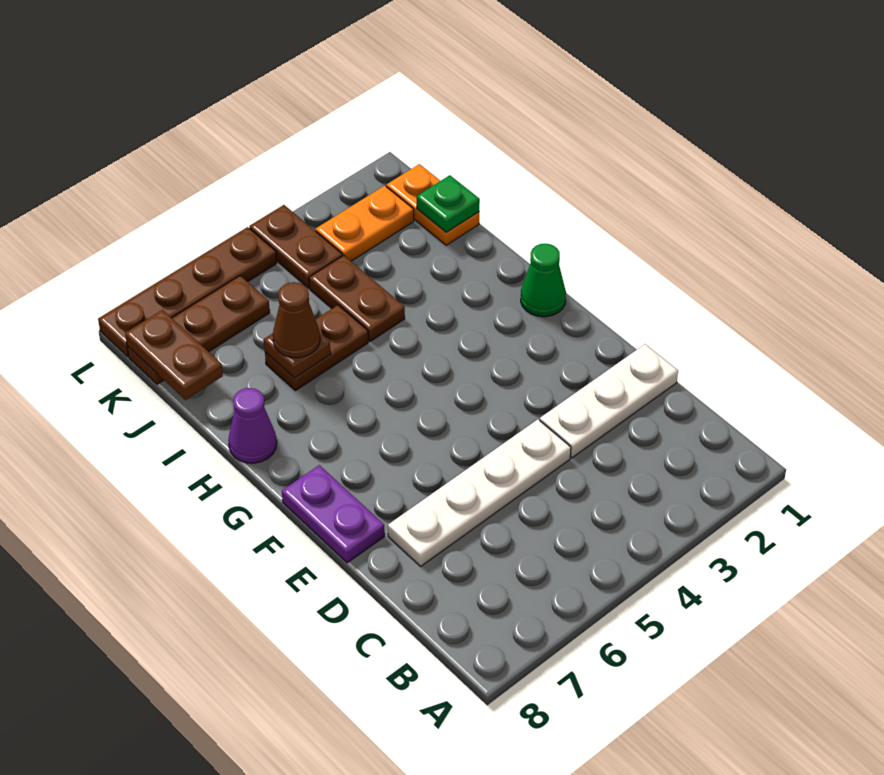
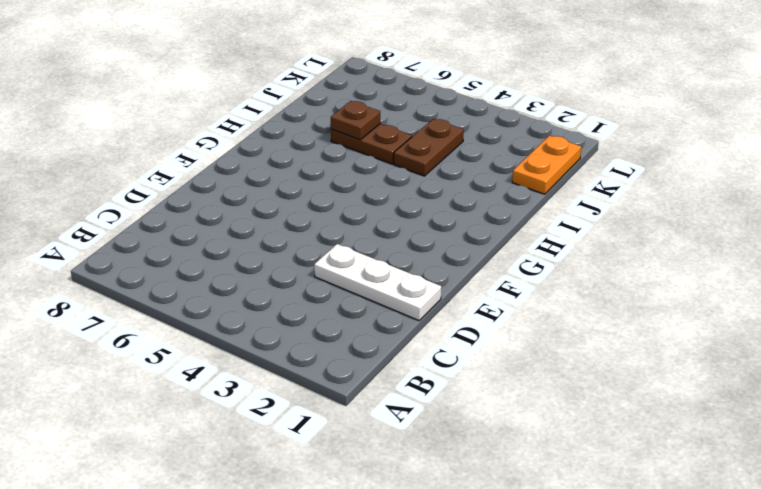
none -> white 1x4 plate [388,420,571,566]
none -> purple 1x2 plate [282,465,385,563]
none -> green 1x1 cone [521,244,566,317]

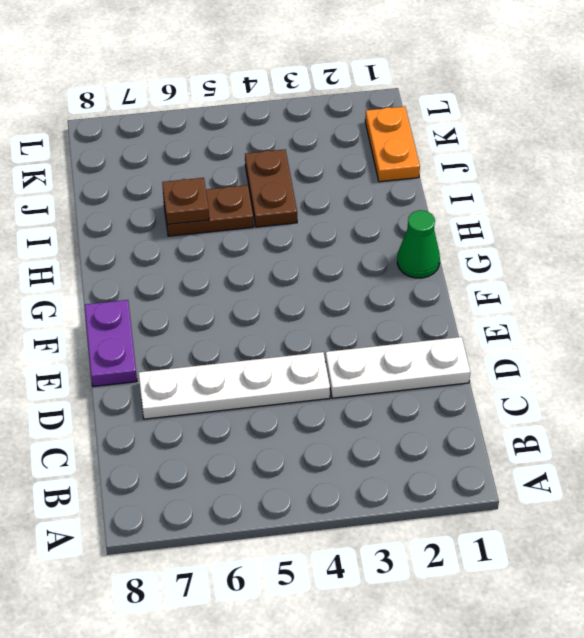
none -> purple 1x1 cone [228,388,277,463]
none -> orange 1x2 plate [315,186,414,261]
none -> brown 1x2 plate [250,205,343,288]

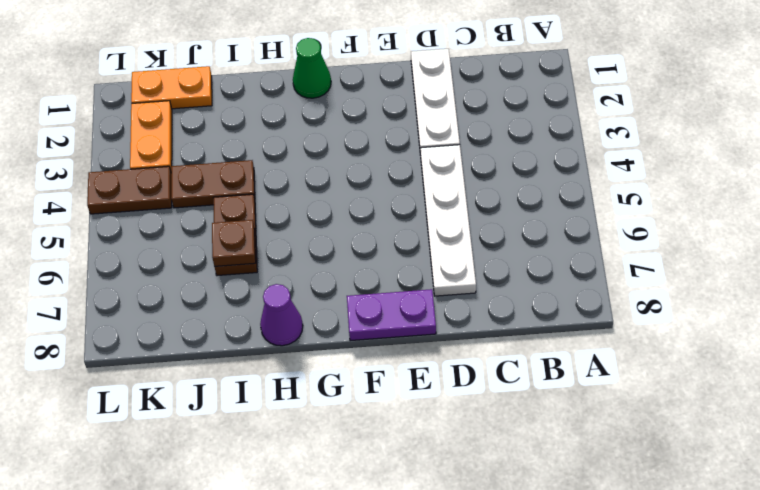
none -> brown 1x3 plate [127,276,270,384]
none -> brown 1x4 plate [98,227,277,357]
none -> green 1x1 plate [417,175,480,232]

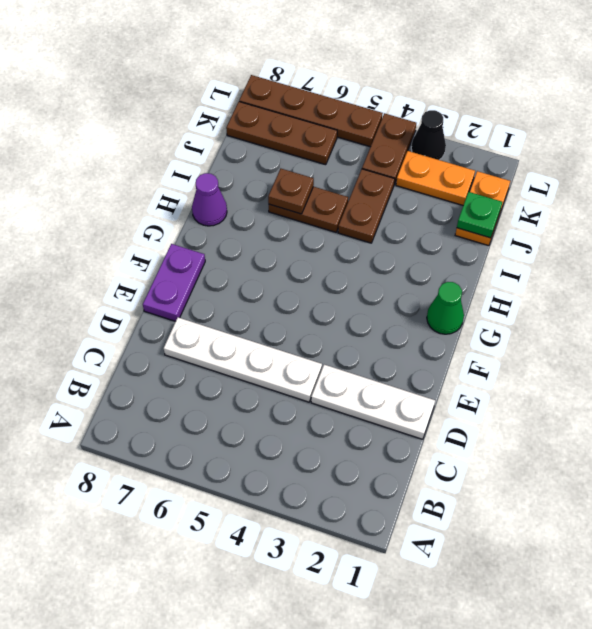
black 1x1 cone [411,110,446,160] -> none
none -> brown 1x2 plate [125,310,223,400]
none -> brown 1x1 cone [273,282,320,358]

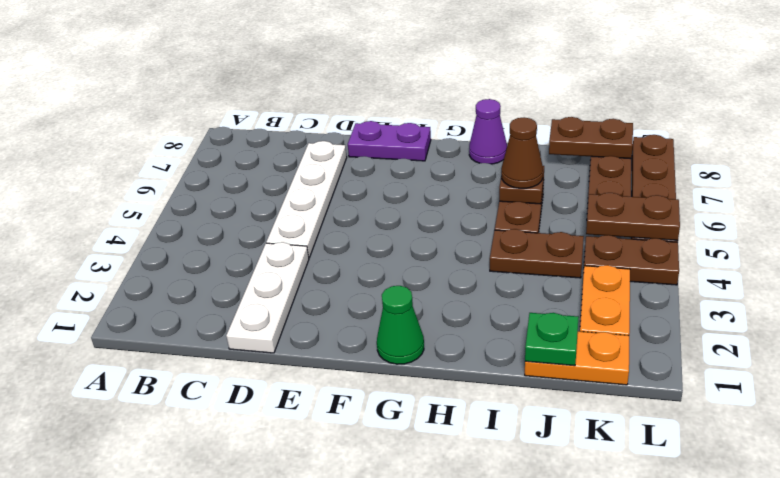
brown 1x2 plate [586,193,680,240] -> none

